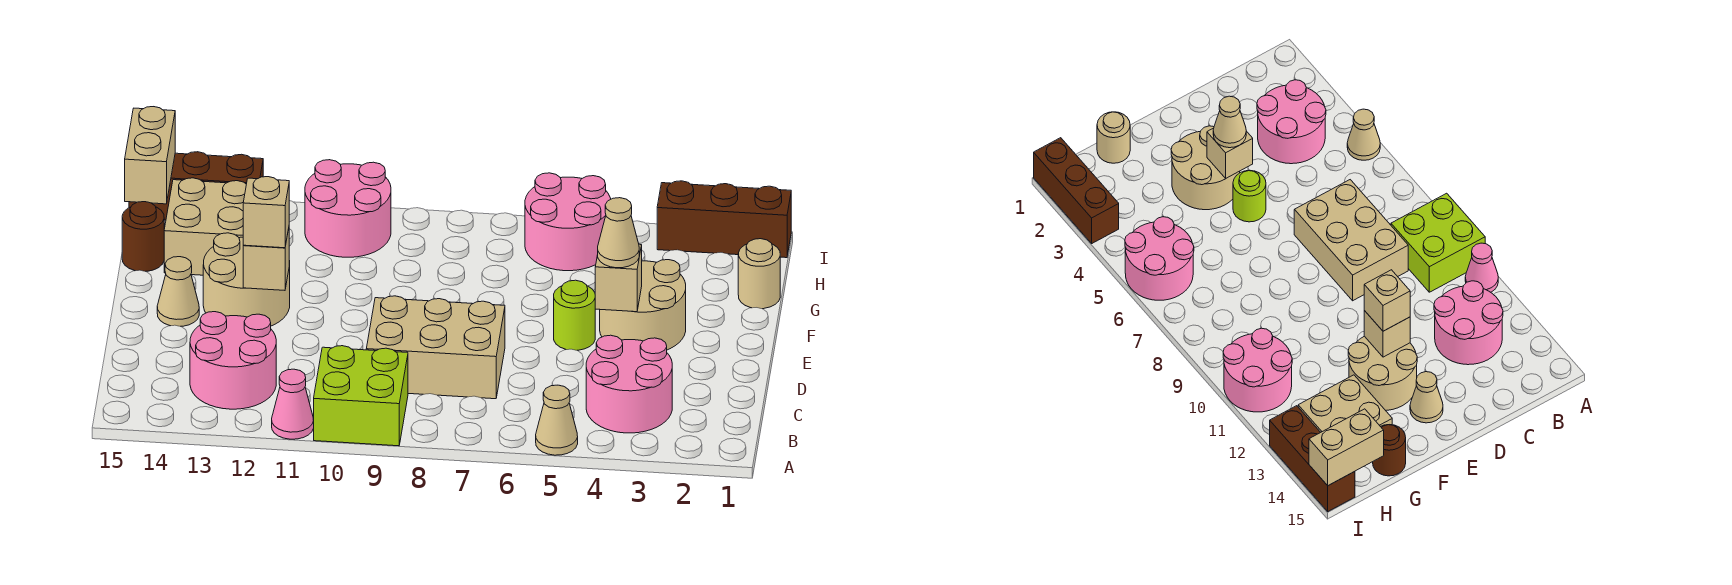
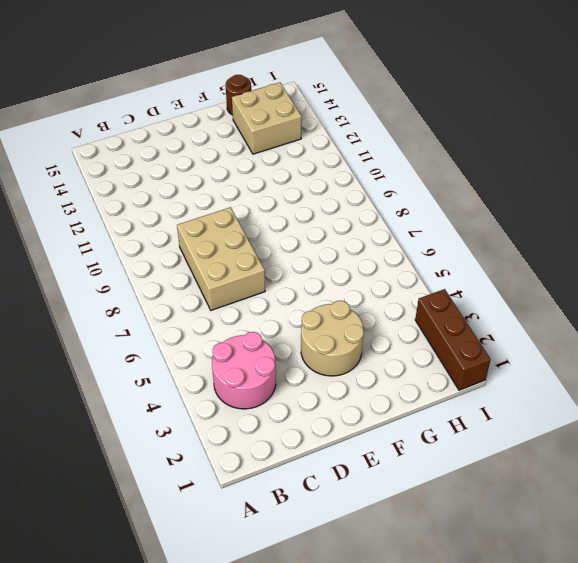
none -> tan 1x1 cone [536,385,578,455]
none -> lime 2x2 brick [314,346,408,446]
none -> pink 1x1 cone [272,369,314,439]

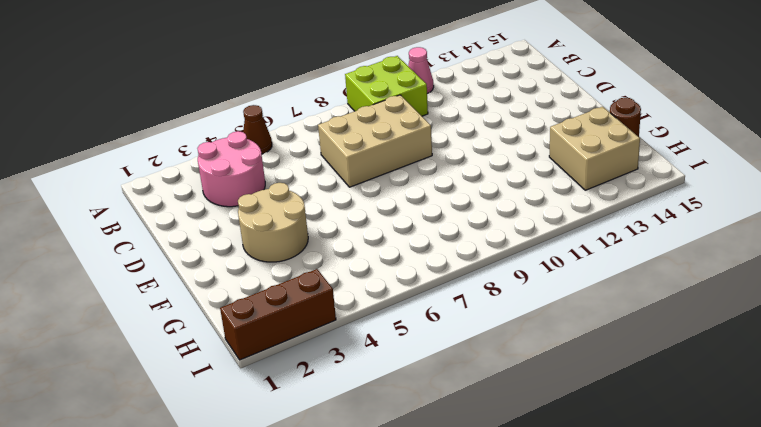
brown 1x1 cone [243,105,272,154] -> tan 1x1 cone [536,385,578,455]
none -> pink 2x2 round brick [190,312,276,409]
none -> lime 1x1 round brick [554,280,595,350]
none -> tan 2x2 round brick [203,233,290,326]

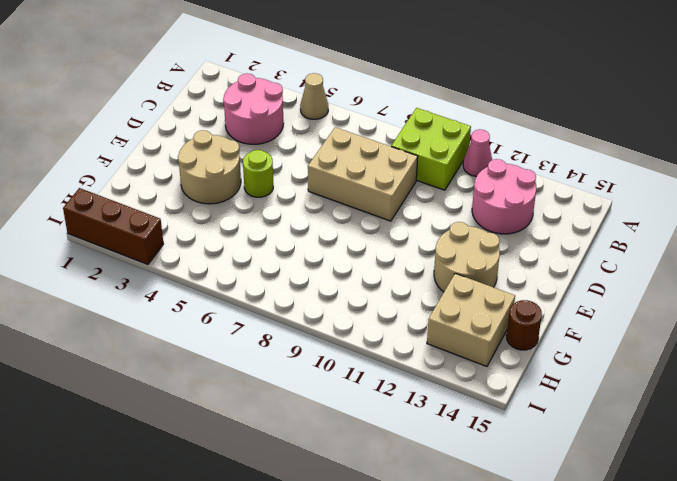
none -> tan 1x1 cone [157,257,199,326]
none -> tan 1x1 round brick [738,239,780,309]
none -> pink 2x2 round brick [525,173,611,271]

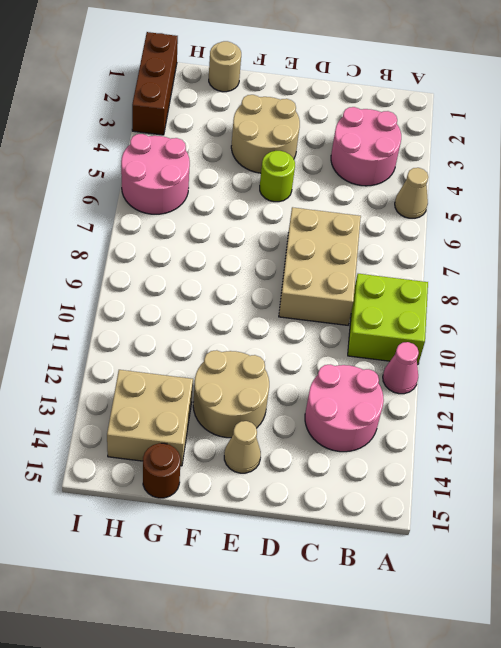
none -> pink 2x2 round brick [305,160,391,257]
none -> brown 1x3 brick [129,152,263,220]
none -> tan 1x1 brick [595,244,642,312]

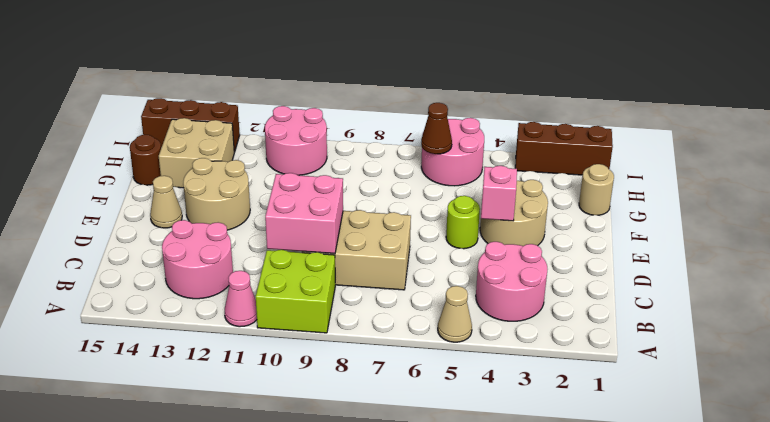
pink 2x2 brick [265,173,343,254] -> none
pink 1x1 brick [481,166,517,221] -> tan 1x1 brick [595,244,642,312]
brown 1x1 cone [421,103,452,154] -> none
none -> tan 1x1 brick [243,229,289,290]
none -> tan 1x2 brick [125,107,175,204]
none -> tan 1x1 cone [598,198,639,268]

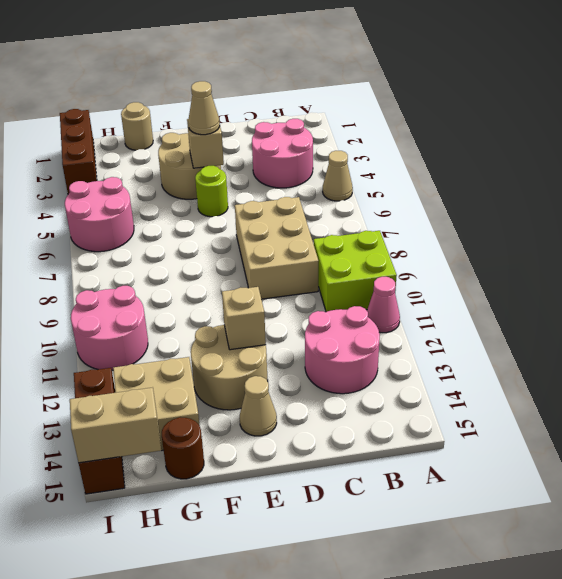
none -> tan 1x1 brick [243,177,289,248]

